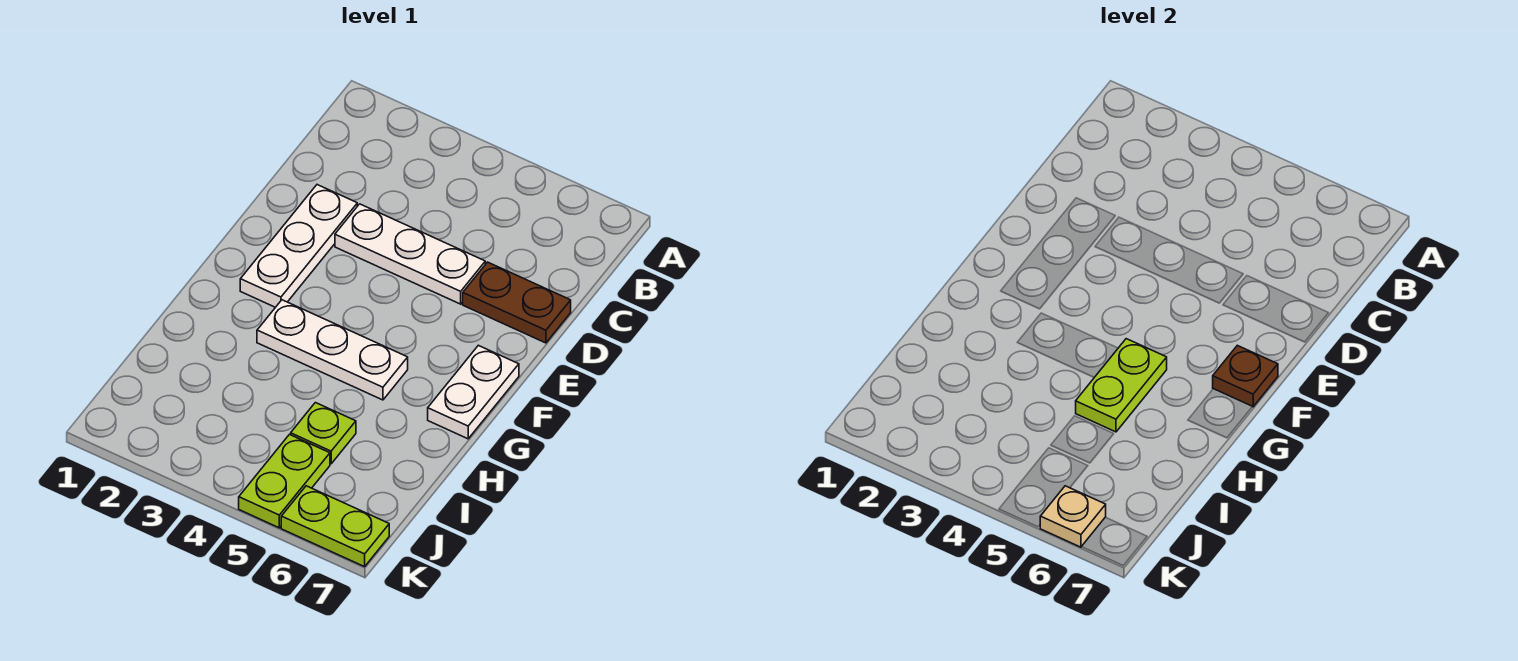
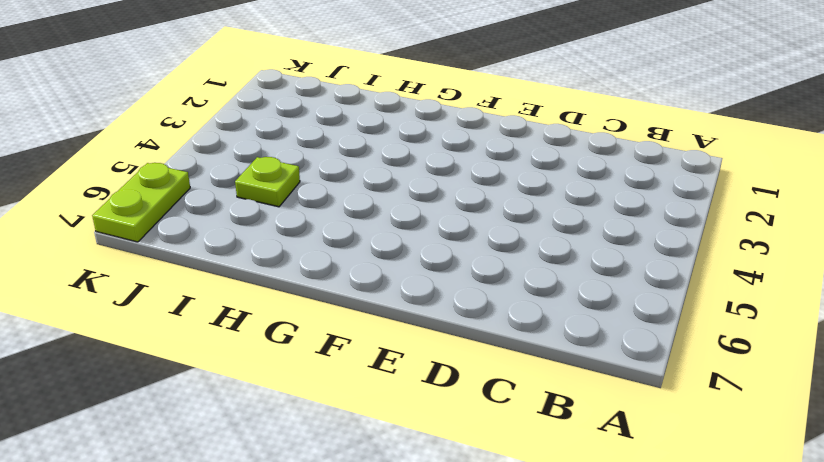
none -> white 1x3 plate [240,185,357,307]
none -> white 1x3 plate [335,204,485,304]

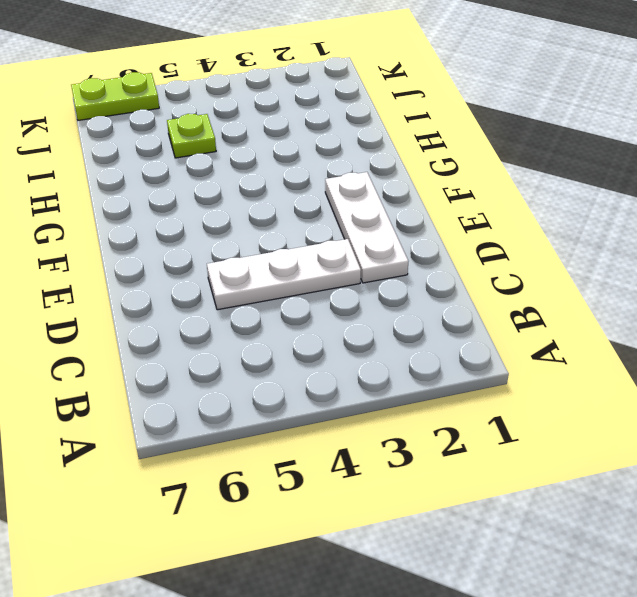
none -> brown 1x2 plate [463,262,571,343]
none -> white 1x2 plate [428,345,519,439]

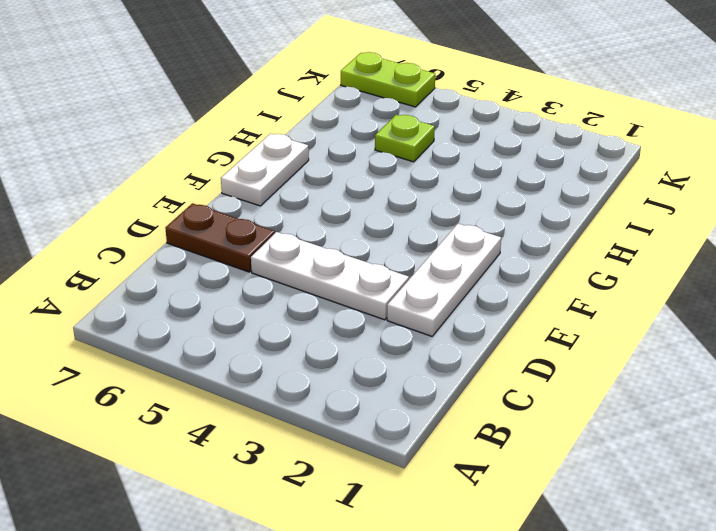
none -> white 1x3 plate [257,300,408,400]
none -> lime 1x2 plate [239,435,330,528]

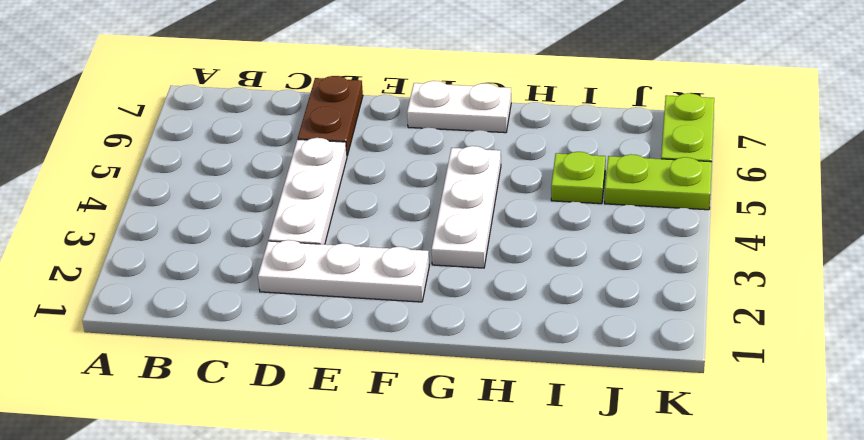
none -> brown 1x1 plate [1213,345,1278,407]
none -> lime 1x2 plate [1076,339,1167,432]

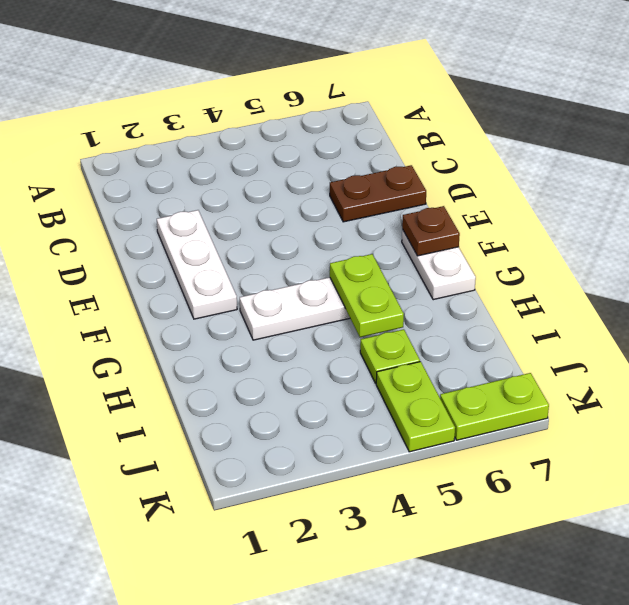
none -> white 1x3 plate [335,204,485,304]
none -> tan 1x1 plate [1040,486,1106,547]

